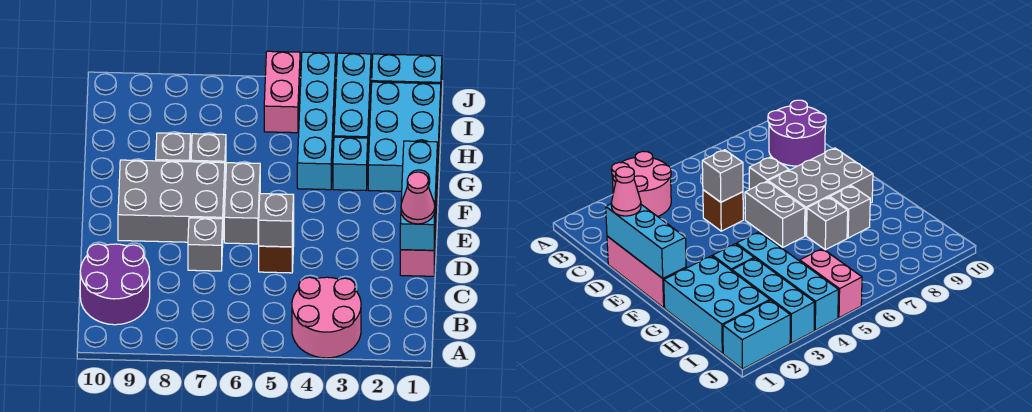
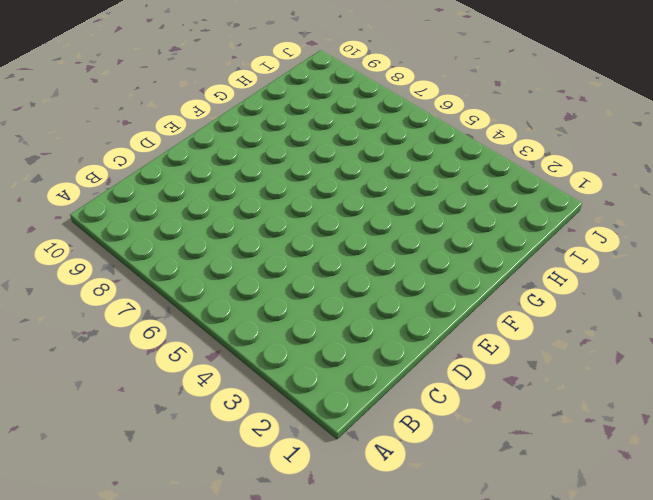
none -> pink 2x2 round brick [292,277,361,358]
none -> purple 2x2 round brick [80,244,150,325]
none -> pink 1x3 brick [400,192,437,276]

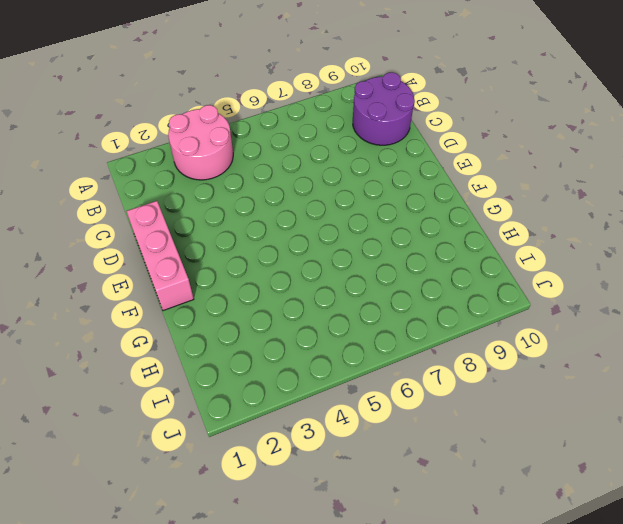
none -> brown 1x1 brick [259,221,294,273]
none -> grey 1x1 brick [188,218,223,271]
none -> grey 1x2 brick [224,163,260,244]

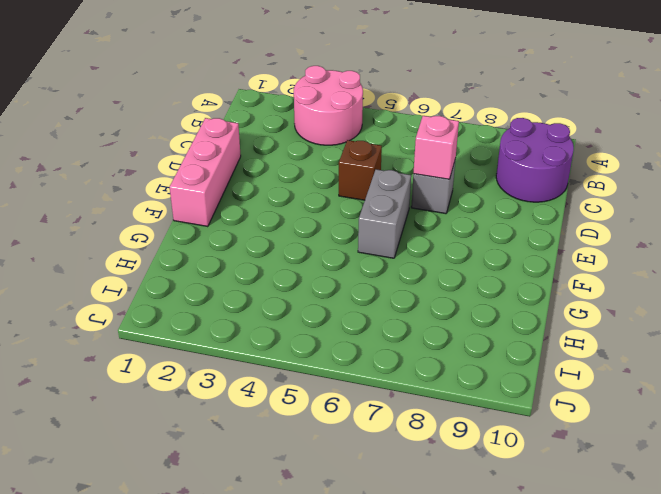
pink 1x1 brick [414,116,459,179] -> none
none -> grey 2x3 brick [118,160,225,242]
none -> cyan 2x3 brick [368,82,441,192]
none -> cyan 1x1 brick [333,137,368,190]

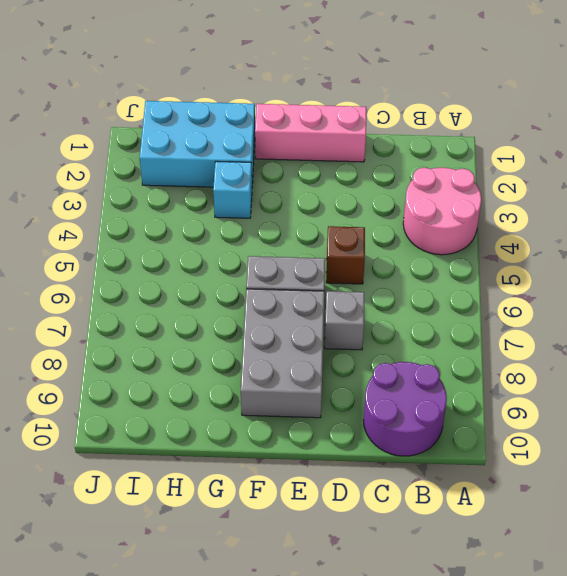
none -> cyan 1x4 brick [297,52,336,190]
none -> grey 1x1 brick [191,134,226,172]
none -> grey 1x1 brick [156,133,191,162]

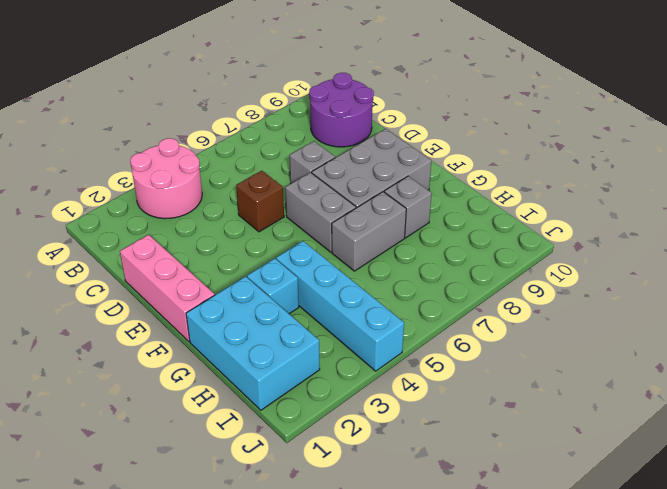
grey 1x2 brick [332,192,406,271] -> grey 1x1 brick [191,134,226,172]
none -> cyan 1x3 brick [334,53,371,144]
none -> pink 1x2 brick [264,51,300,133]
none -> cyan 1x2 brick [372,54,442,92]

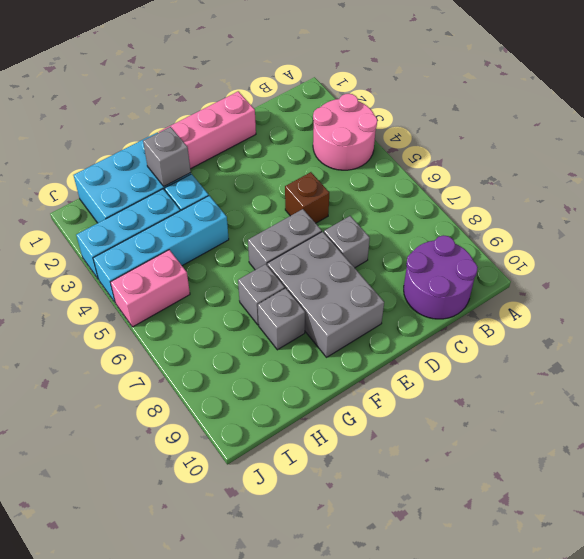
grey 1x1 brick [143,127,191,186] -> grey 1x1 brick moved to [259,194,294,247]
none -> cyan 1x2 brick [372,54,442,92]
none -> cyan 1x3 brick [400,141,437,250]
none -> pink 1x1 cone [401,172,435,224]

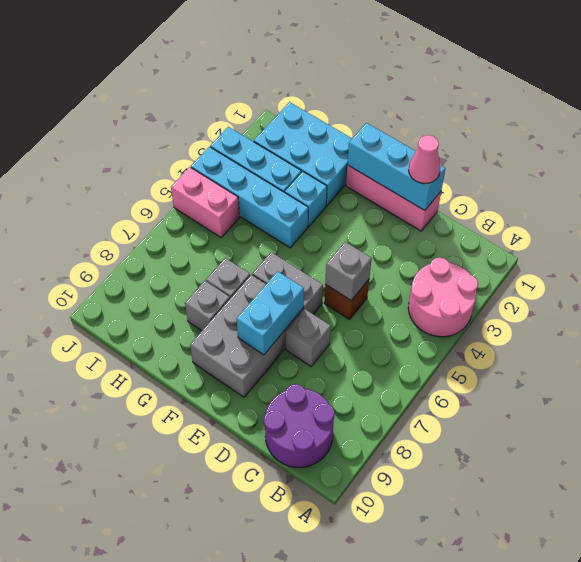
cyan 1x2 brick [237,271,304,355] -> cyan 1x2 brick moved to [372,54,442,92]

